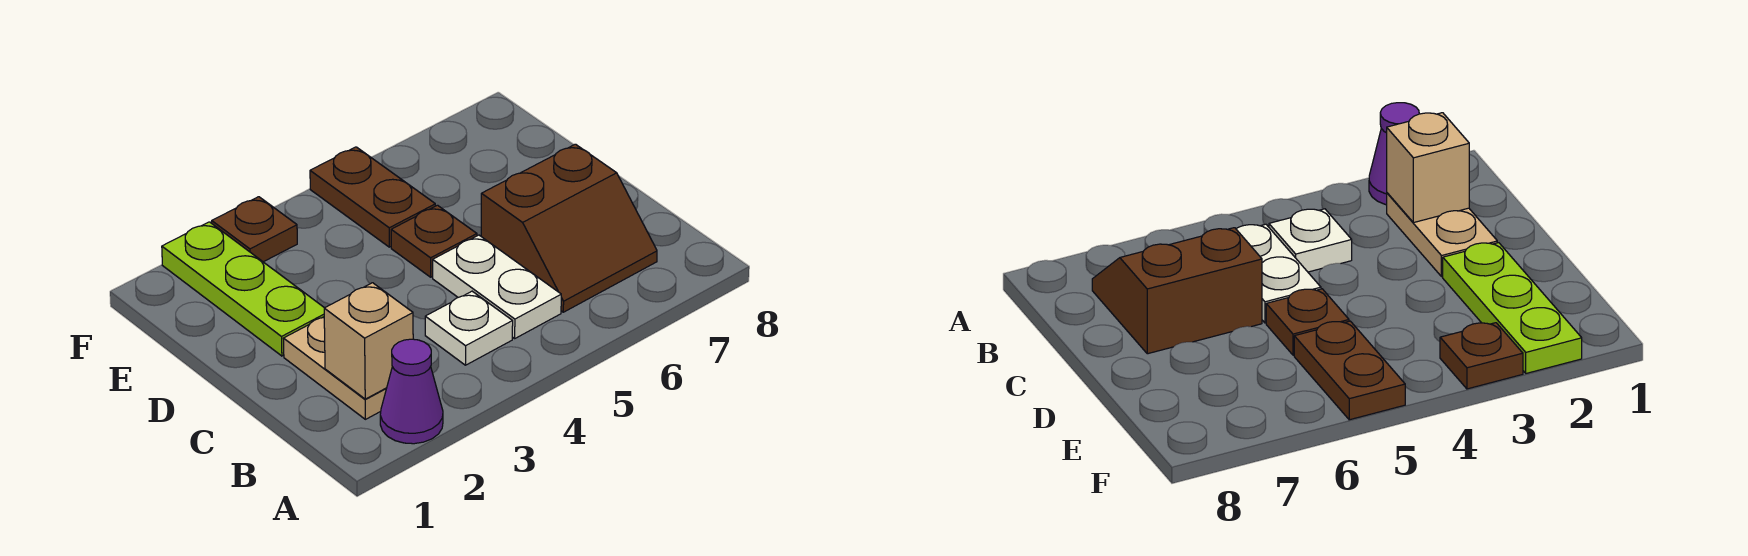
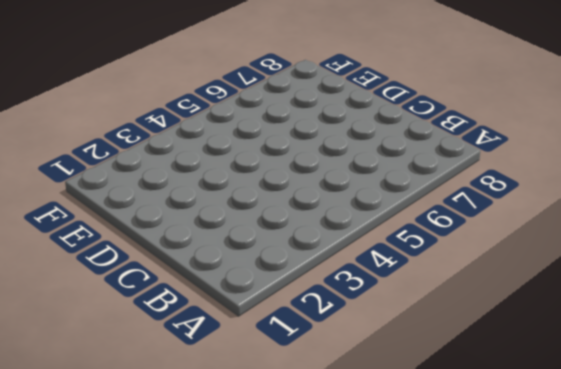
none -> purple 1x1 cone [380,339,443,444]
none -> tan 1x2 plate [283,317,386,419]

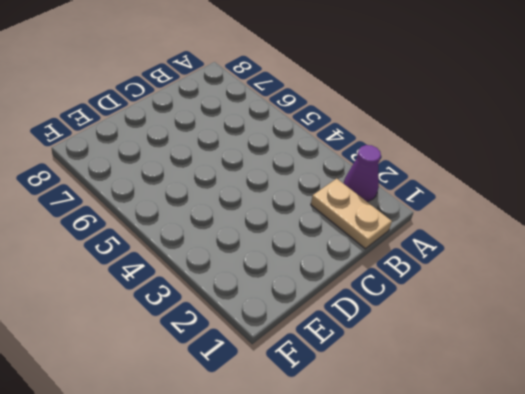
tan 1x2 plate [311,179,392,249] -> tan 1x2 plate turned to [283,317,386,419]
none -> white 1x1 plate [425,291,513,365]
none -> white 1x2 plate [433,235,561,338]

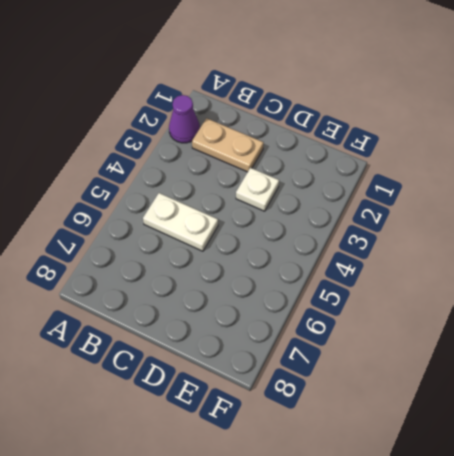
white 1x1 plate [236,168,279,211] -> white 1x1 plate moved to [425,291,513,365]
none -> brown 2x2 slope [481,144,657,312]
none -> lime 1x3 plate [162,222,324,356]

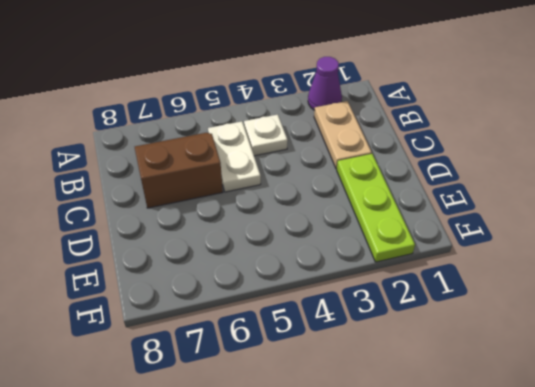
none -> brown 1x1 plate [391,205,477,277]
none -> brown 1x2 plate [310,147,435,247]

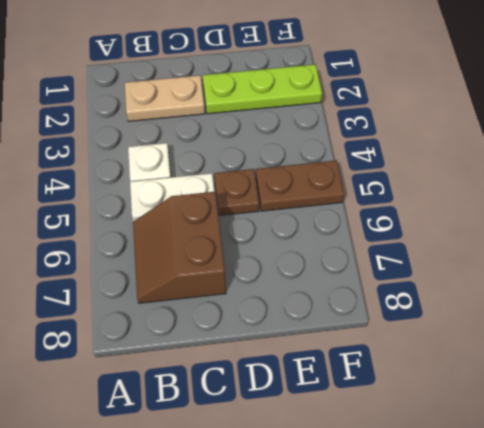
none -> purple 1x1 cone [380,339,443,444]
none -> brown 1x1 plate [212,197,297,262]

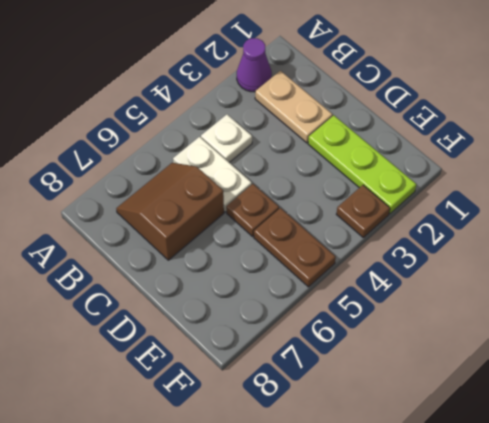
none -> tan 1x1 brick [324,283,413,399]

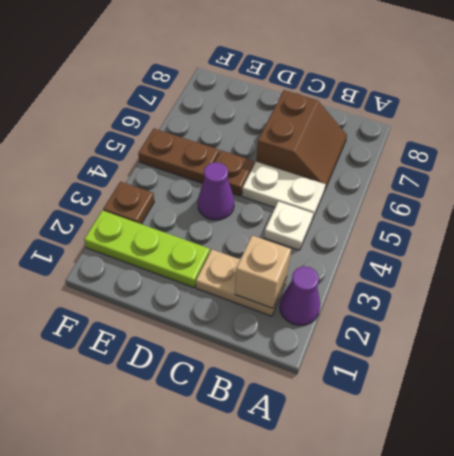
purple 1x1 cone [198,162,234,220] -> none

